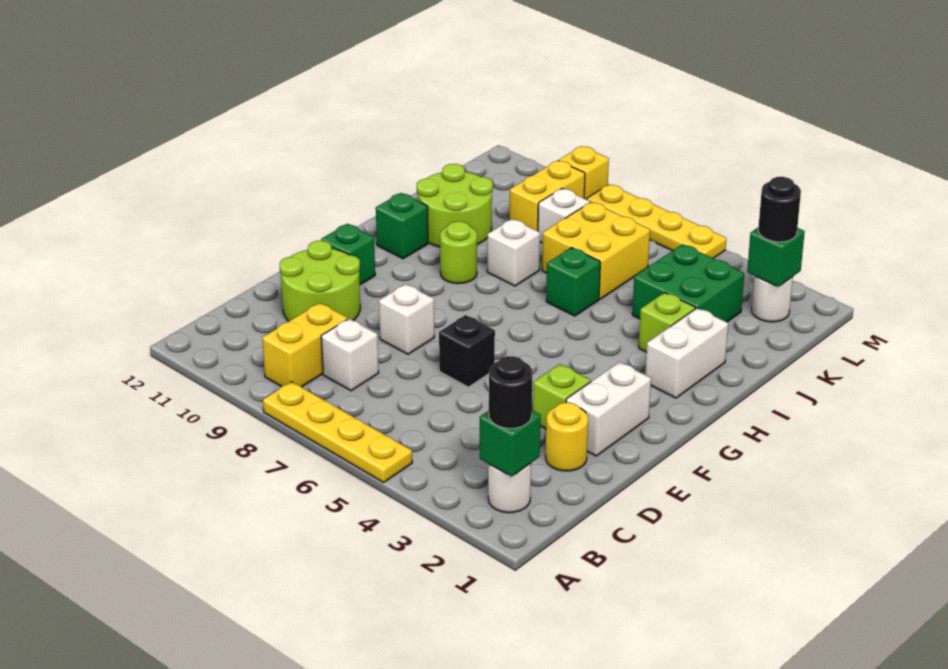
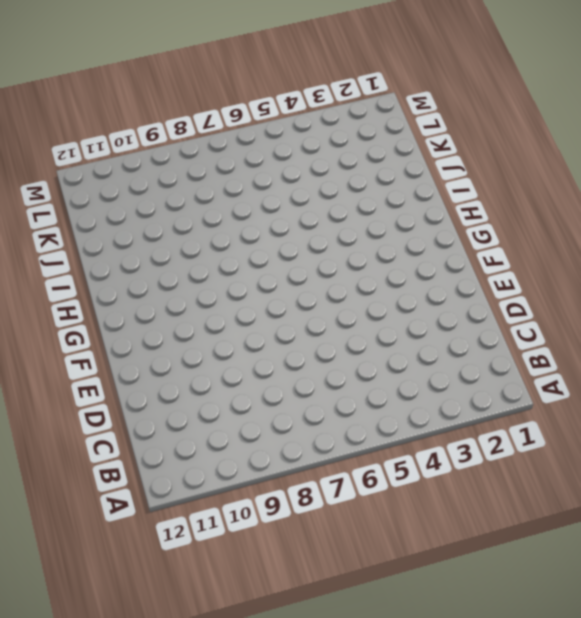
none -> yellow 1x4 plate [263,382,412,482]
none -> white 1x1 round brick [488,463,531,513]
none -> yellow 1x2 brick [262,303,348,387]

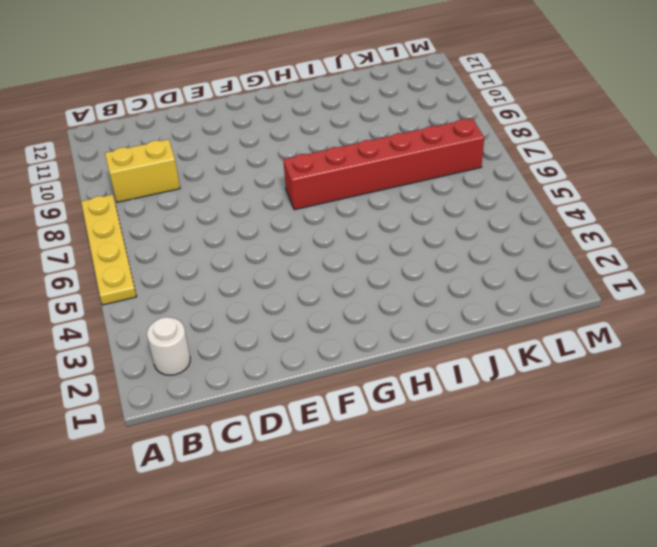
red 1x6 brick [283,118,484,210] -> yellow 2x2 brick [542,202,650,299]
none -> white 1x1 brick [321,319,379,391]
none -> yellow 1x1 round brick [546,403,588,471]
none -> lime 2x2 round brick [280,241,360,321]

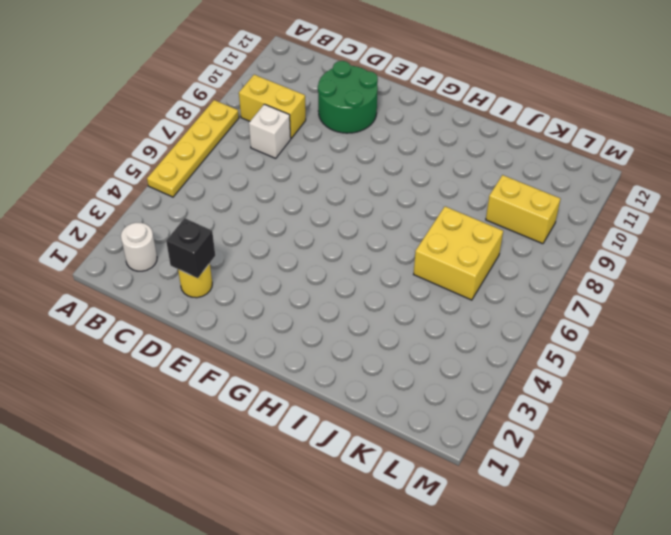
black 1x1 brick [166,218,215,278] -> black 1x1 brick moved to [439,315,495,387]
green 2x2 round brick [318,61,378,133] -> lime 2x2 round brick [280,241,360,321]
none -> white 1x2 brick [566,362,651,456]
none -> lime 1x1 brick [533,364,591,429]
none -> white 1x1 brick [379,284,434,354]

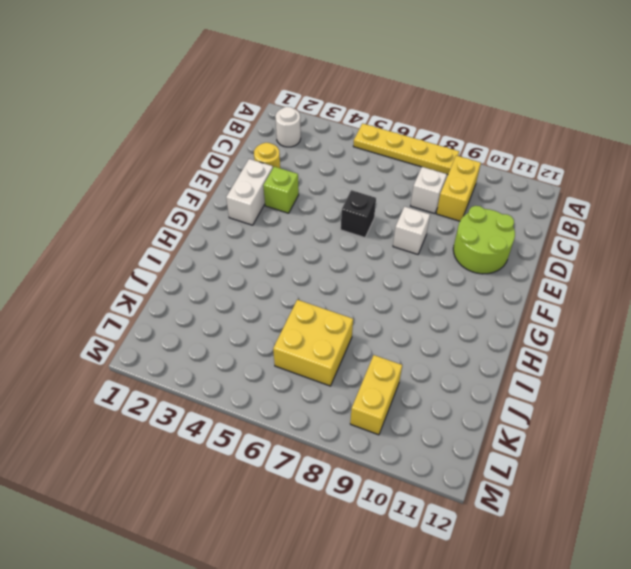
none -> green 1x1 brick [321,224,375,285]
none -> white 1x2 brick [645,308,728,398]
none -> lime 1x1 round brick [440,221,477,284]

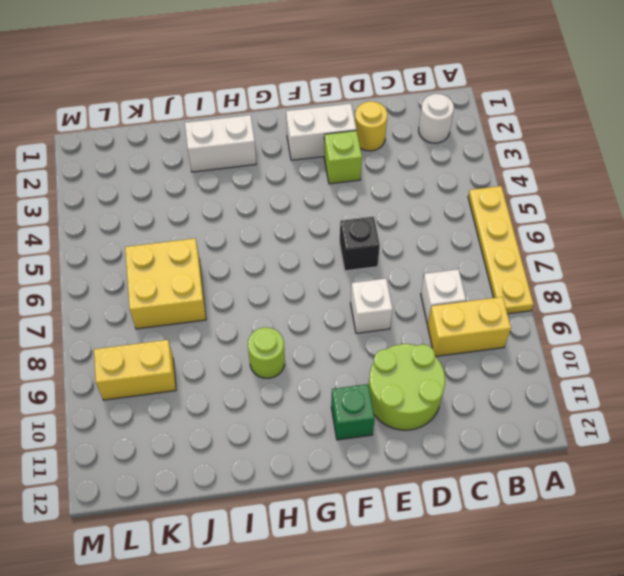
none -> green 1x1 brick [376,193,428,259]
none -> lime 1x1 brick [639,292,695,352]
none -> green 1x1 brick [546,248,600,316]

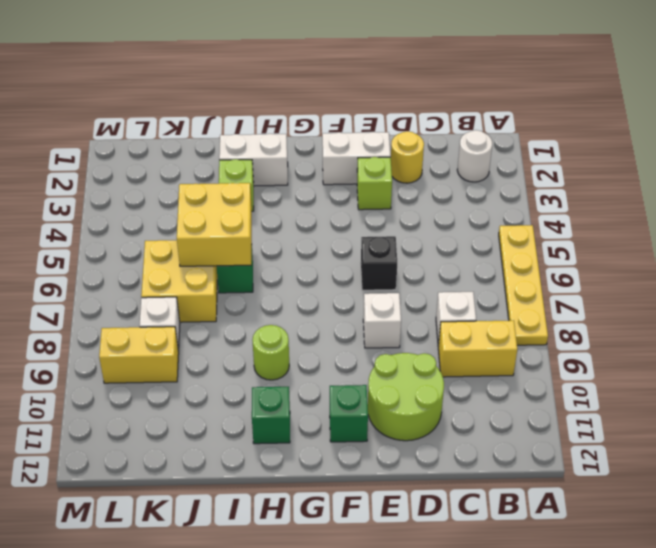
yellow 2x2 brick [177,183,252,266] -> none
none -> white 1x1 brick [487,219,540,286]
none -> lime 2x2 round brick [417,164,493,247]
none -> green 2x2 brick [632,244,744,322]

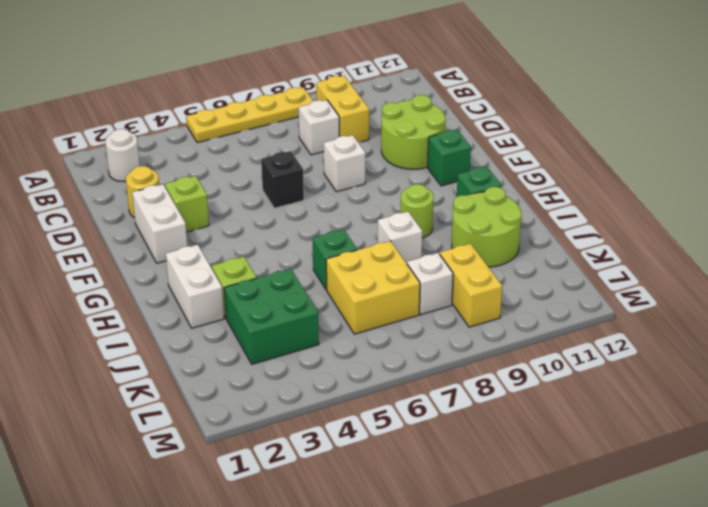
none -> white 1x1 round brick [752,276,793,322]
none -> yellow 1x4 plate [587,184,726,258]
none -> yellow 1x1 brick [559,146,609,199]

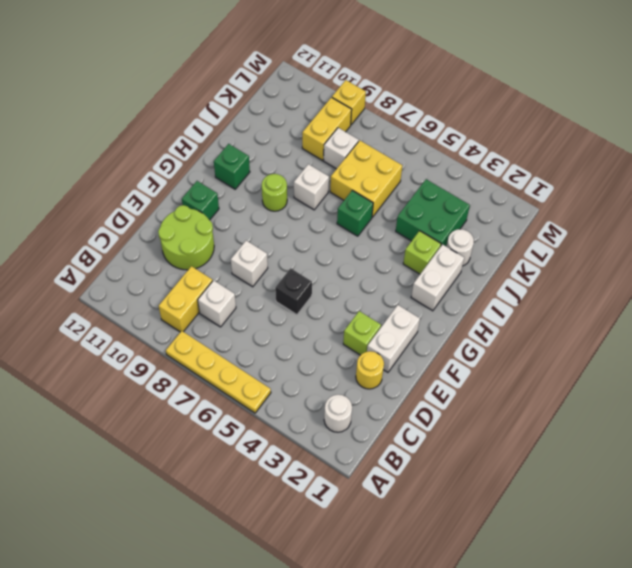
white 1x1 round brick [446,229,474,266] -> white 1x1 round brick moved to [752,276,793,322]
none -> lime 2x2 round brick [417,164,493,247]
none -> yellow 1x4 plate [587,184,726,258]
none -> green 1x1 brick [480,410,541,476]

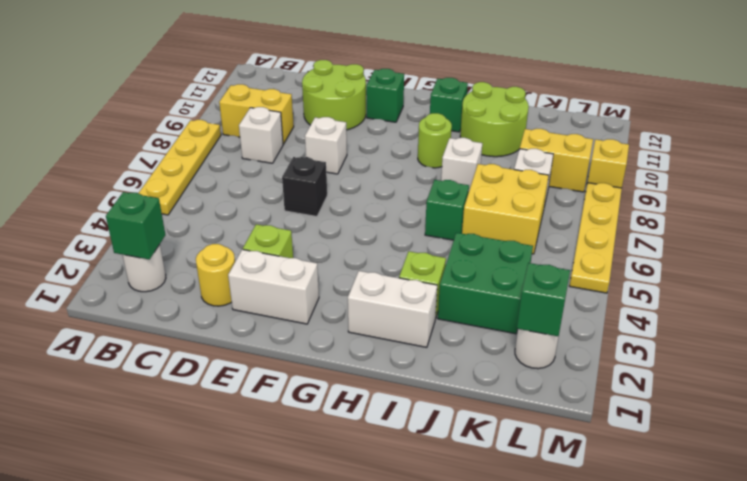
none -> black 1x1 round brick [489,356,532,428]
none -> black 1x1 round brick [758,177,801,242]

